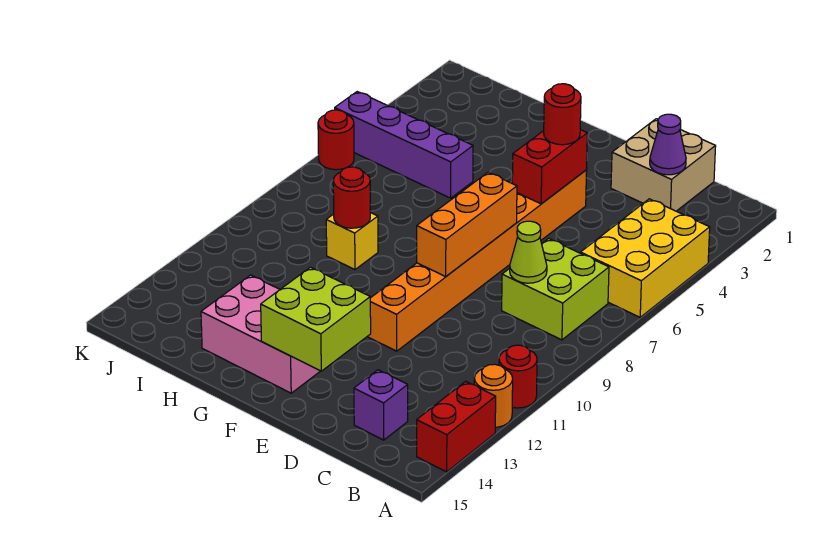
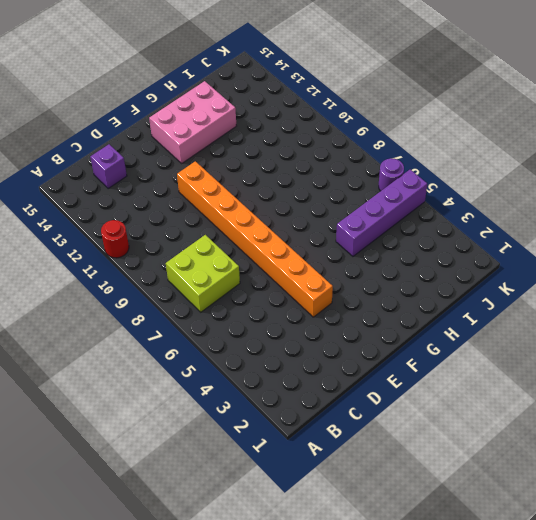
purple 1x1 round brick [379,158,404,191] -> red 1x1 round brick [318,110,354,170]
none -> yellow 2x3 brick [581,199,710,317]
none -> orange 1x1 round brick [474,364,513,427]
none -> red 1x2 brick [417,381,496,472]

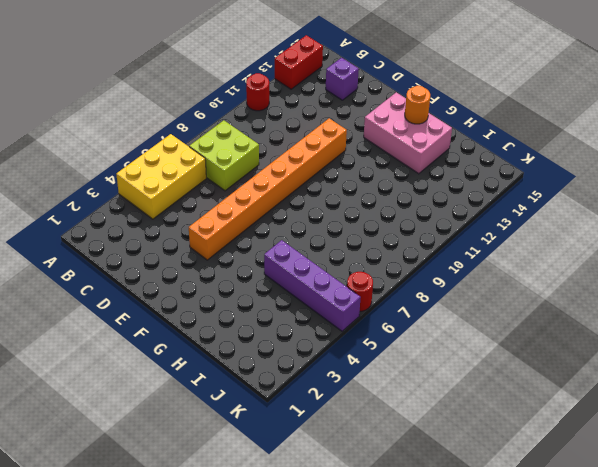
orange 1x1 round brick [405,86,430,124] -> orange 1x1 round brick moved to [474,364,513,427]
none -> tan 2x2 brick [611,119,716,211]
none -> yellow 1x1 brick [326,212,378,270]
none -> purple 1x1 cone [650,114,686,175]

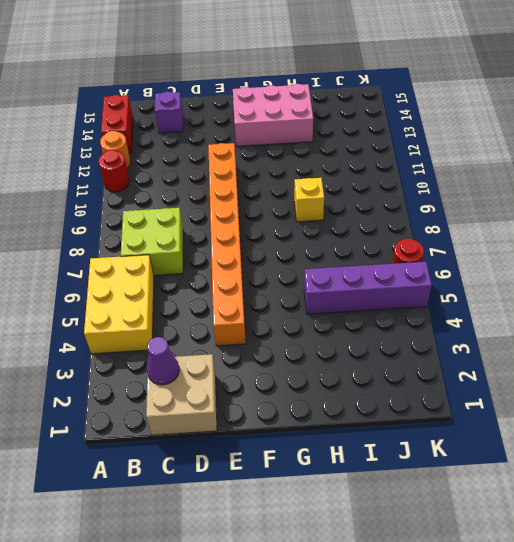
none -> lime 1x1 cone [510,221,547,283]
none -> red 1x2 brick [512,130,587,204]
none -> orange 1x3 brick [417,173,517,276]

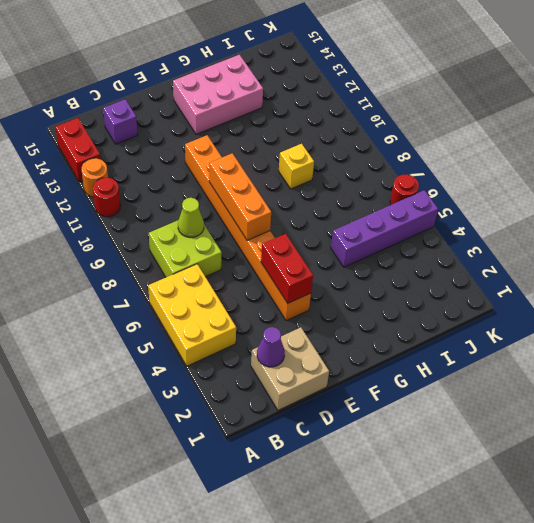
none -> lime 2x2 brick [261,267,371,371]
none -> red 1x1 round brick [333,167,370,228]
none -> red 1x1 round brick [544,84,581,145]

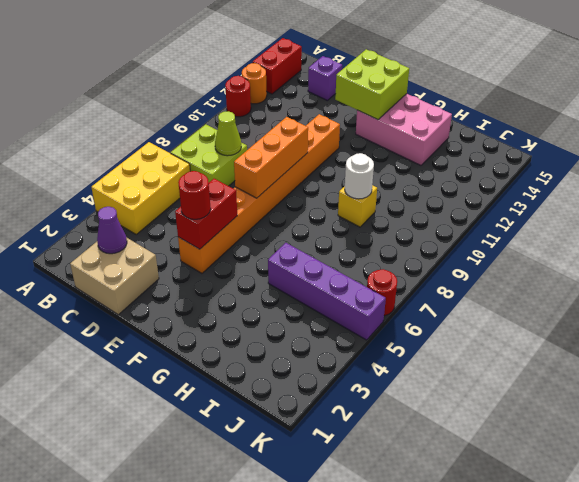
white 1x1 round brick [345,153,374,199] -> red 1x1 round brick [333,167,370,228]

